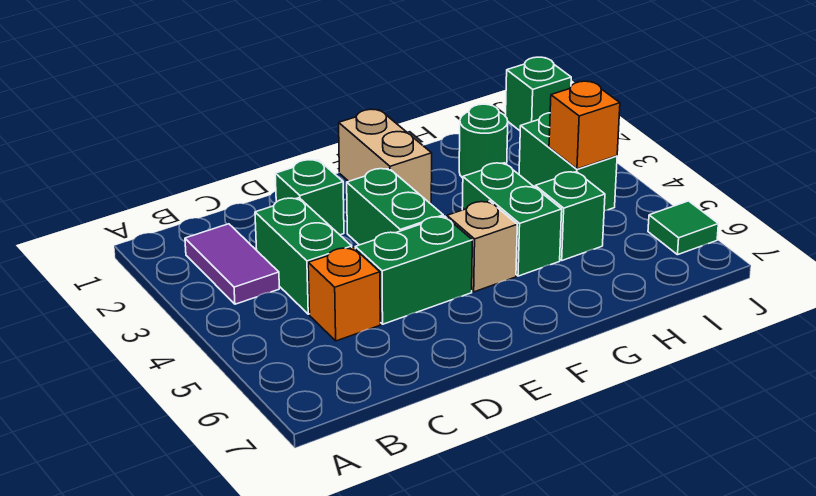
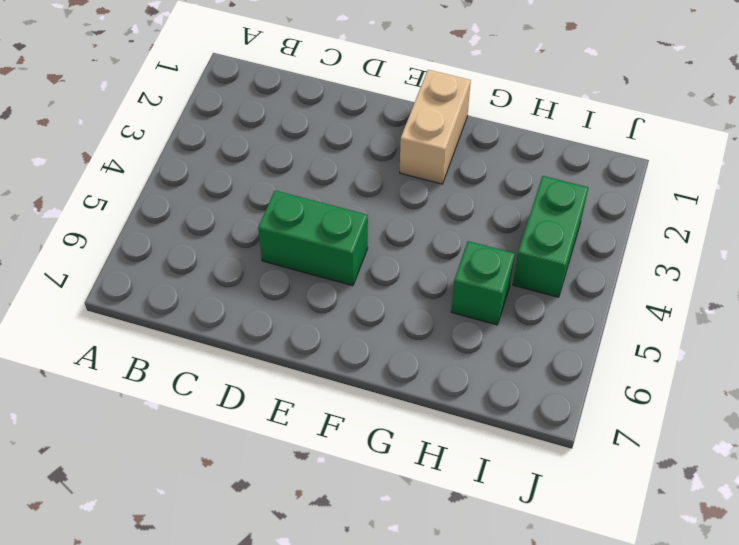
none -> purple 1x2 tile [185,224,279,304]
none -> green 1x2 brick [255,198,352,314]
none -> orange 1x1 brick [308,247,380,341]

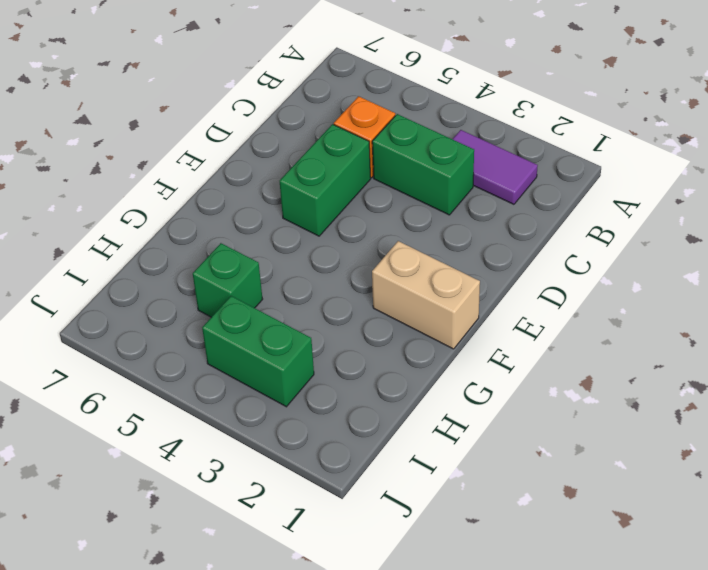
none -> green 1x1 brick [275,160,344,235]
none -> green 1x2 brick [347,168,443,245]
none -> tan 1x1 brick [447,201,517,292]

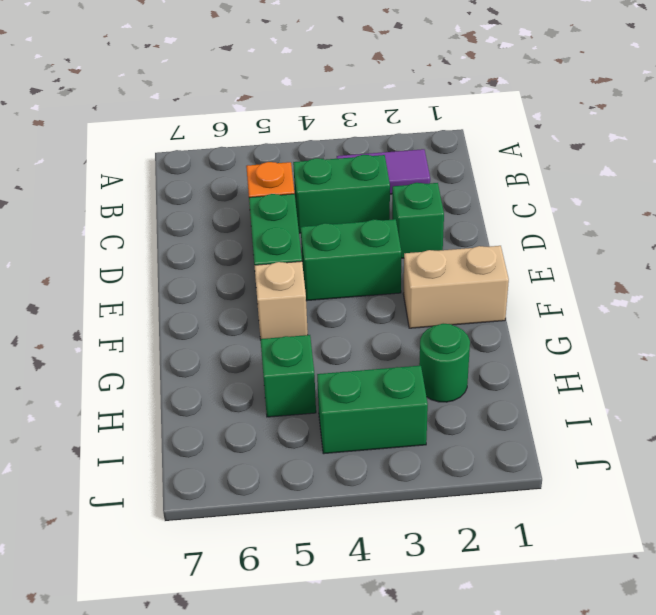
none -> green 1x2 brick [462,163,562,276]
none -> green 1x1 brick [506,57,571,131]
none -> green 1x1 tile [648,201,718,255]

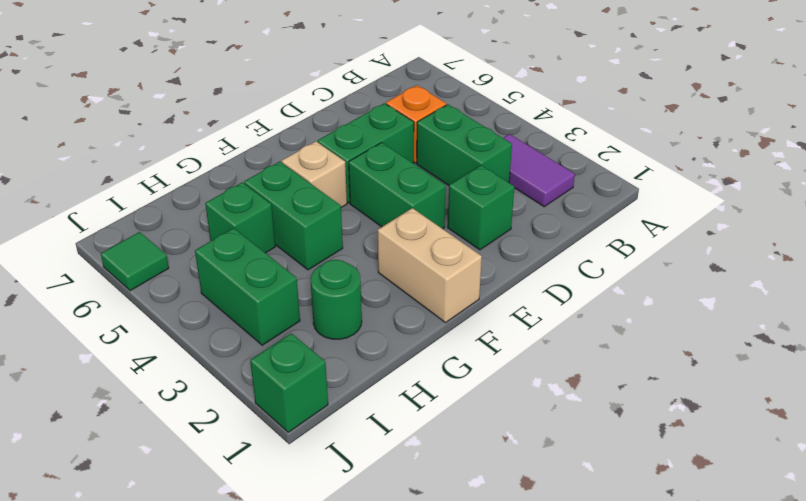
none -> orange 1x1 brick [549,81,620,169]

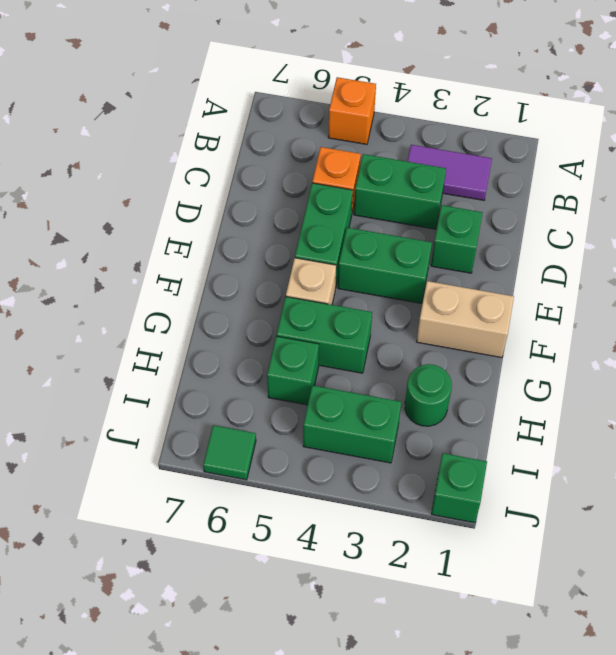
orange 1x1 brick [328,77,376,144] -> orange 1x1 brick moved to [549,81,620,169]

